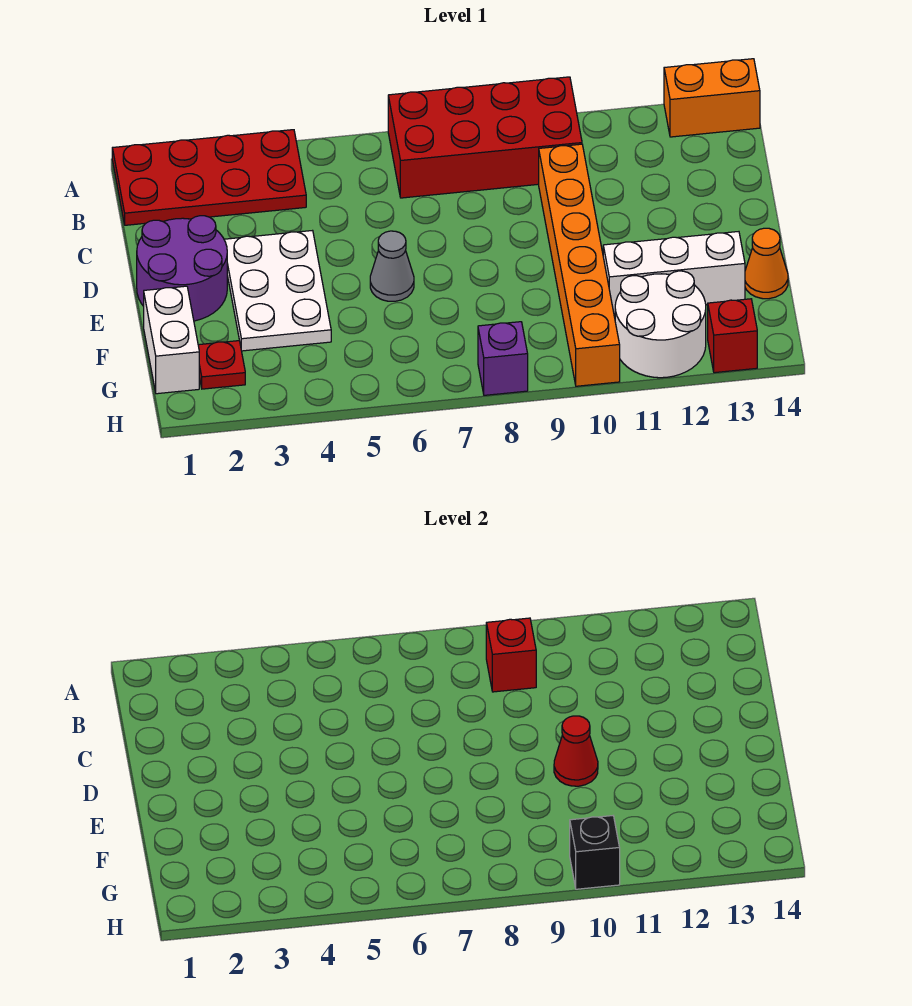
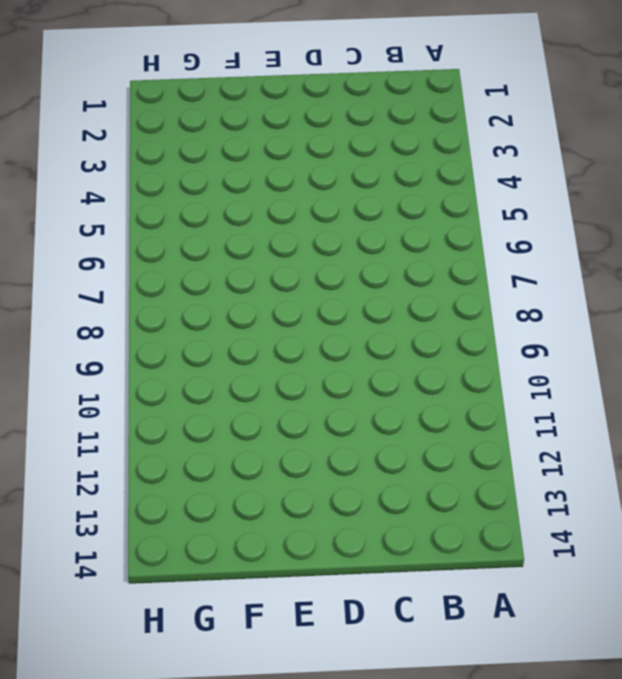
none -> red 2x4 plate [112,130,306,225]
none -> red 2x4 brick [388,77,582,198]
none -> orange 1x2 brick [664,59,760,137]

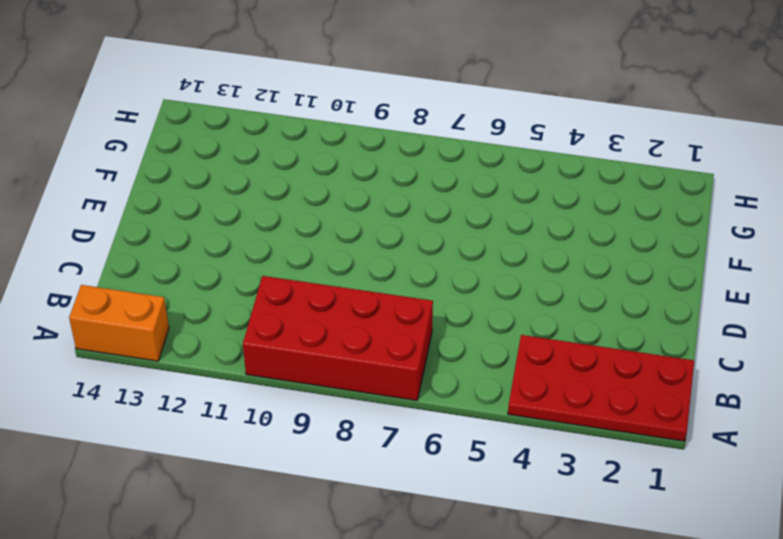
none -> orange 1x6 brick [539,144,620,386]
none -> purple 2x2 round brick [137,216,227,321]
none -> white 2x3 plate [224,231,331,351]

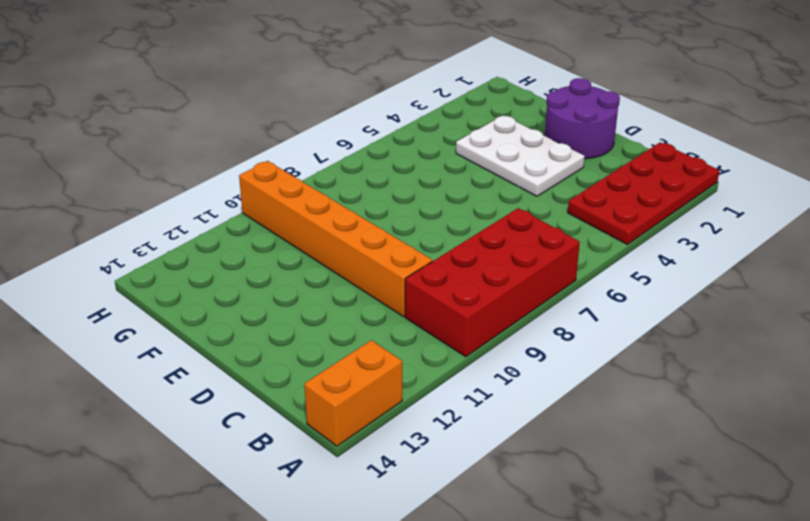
none -> grey 1x1 cone [370,231,414,301]
none -> white 1x2 brick [144,286,199,394]
none -> white 1x3 brick [603,232,745,314]

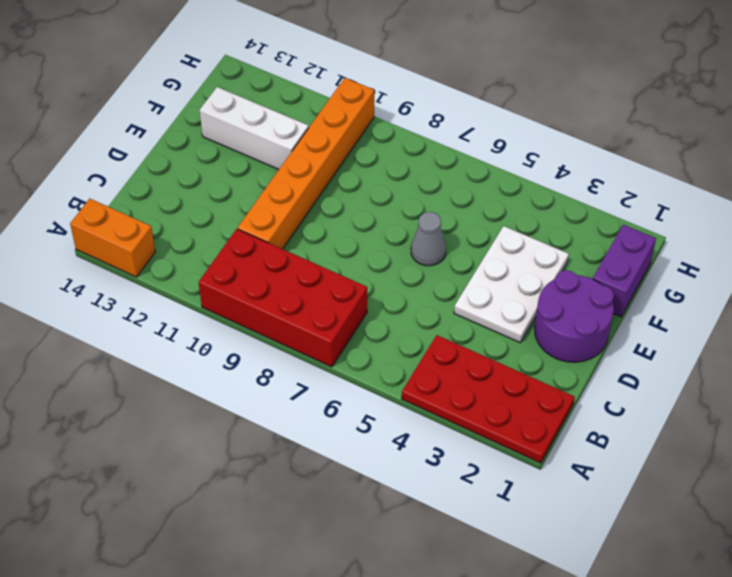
purple 1x2 brick [593,225,656,317] -> white 1x2 brick [144,286,199,394]
none -> orange 1x1 cone [745,228,788,299]
none -> red 1x1 plate [198,341,245,389]
none -> white 2x2 round brick [615,271,706,378]

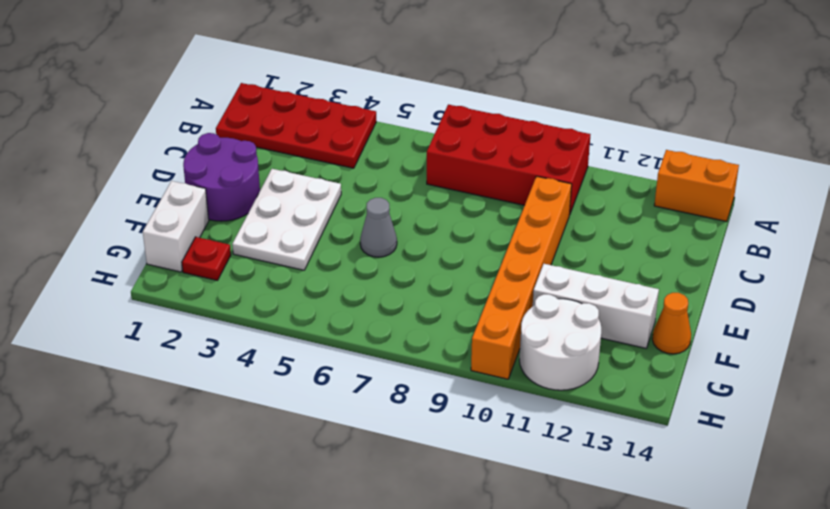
none -> purple 1x1 brick [478,322,528,395]
none -> red 1x1 brick [708,299,757,373]
none -> red 1x1 brick [486,618,536,692]

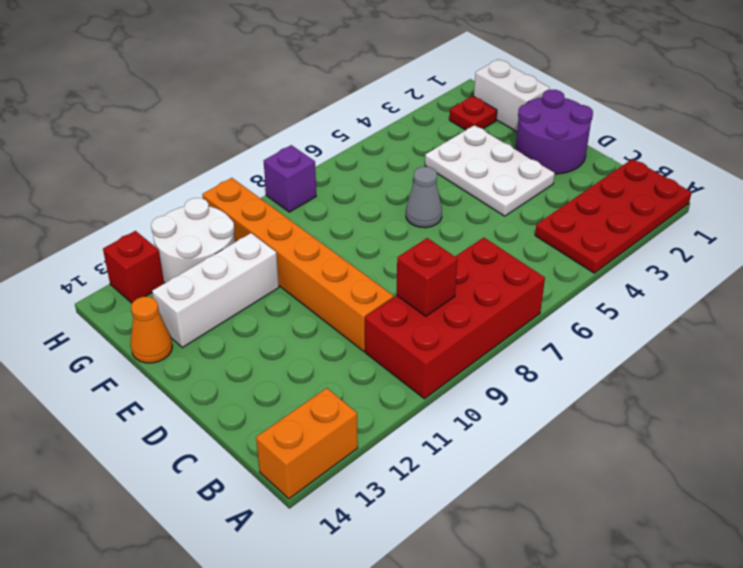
none -> red 1x1 cone [554,716,598,786]
none -> black 1x1 brick [570,816,620,889]

